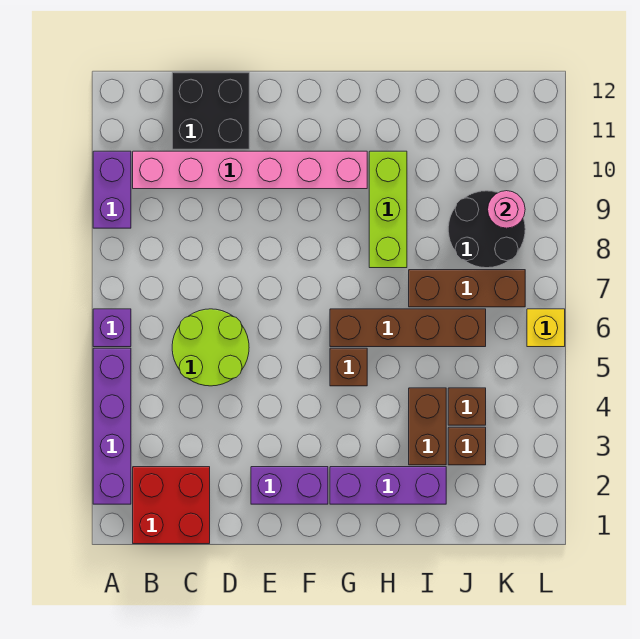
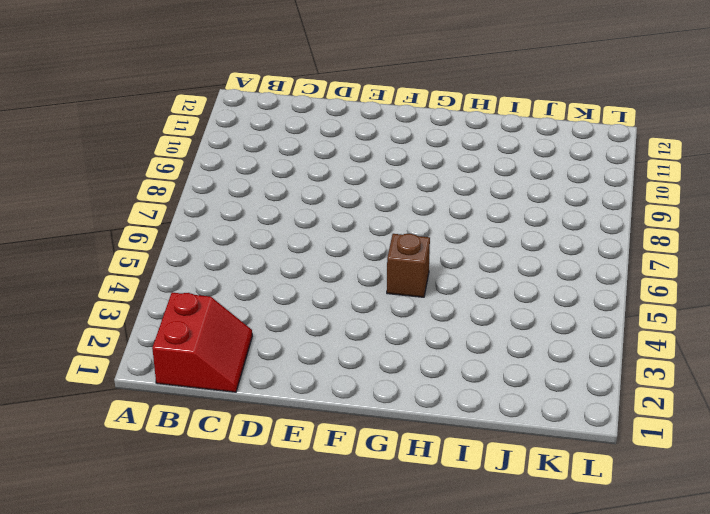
red 2x2 slope [152,292,252,392] -> red 2x2 brick [133,467,210,544]
none -> purple 1x4 brick [93,348,131,504]
none -> purple 1x1 brick [93,309,131,347]
none -> purple 1x2 brick [93,151,131,228]

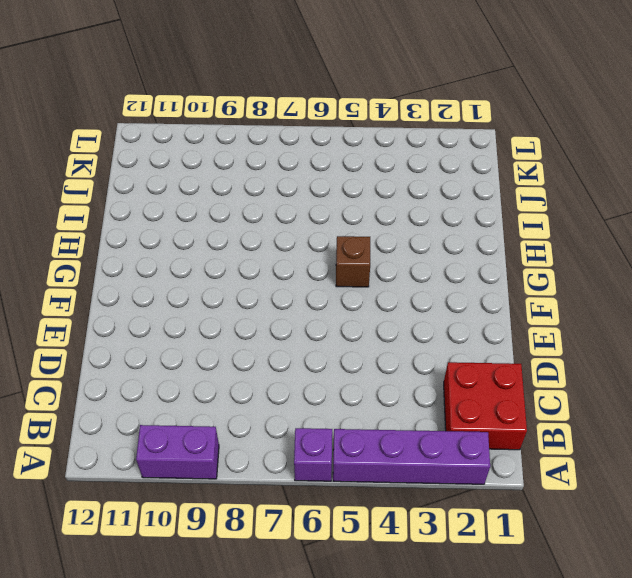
none -> pink 1x6 brick [133,151,367,189]
none -> lime 2x2 round brick [172,309,249,386]
none -> black 2x2 brick [172,72,249,149]

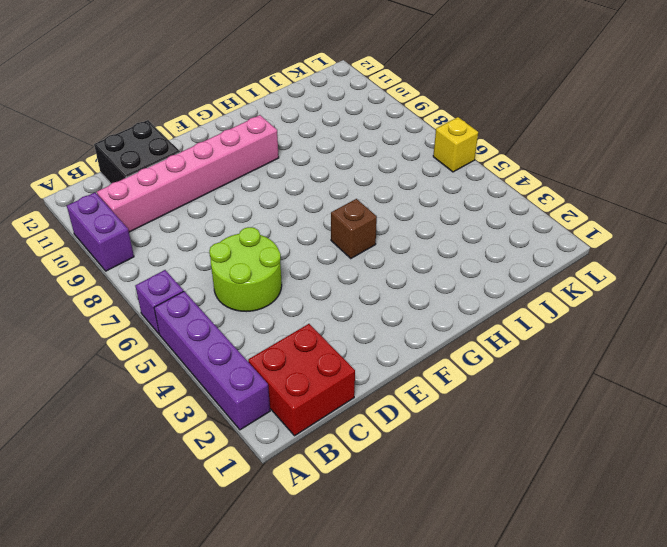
none -> purple 1x2 brick [251,467,328,504]
none -> purple 1x3 brick [330,467,446,504]
none -> brown 1x4 brick [330,309,486,347]

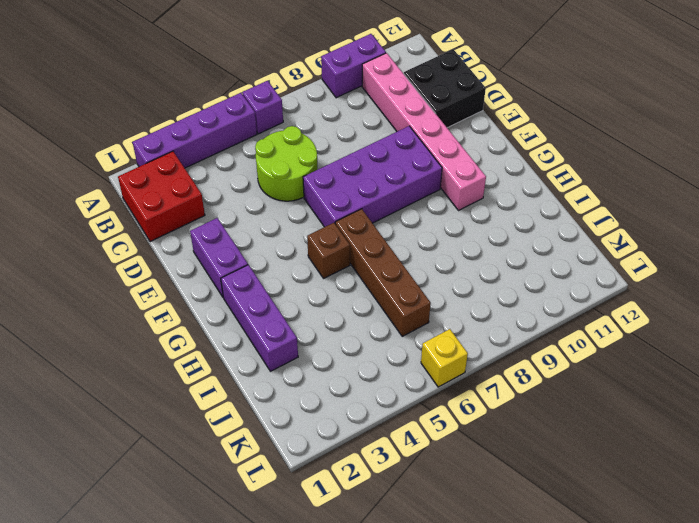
purple 2x4 brick [303,126,442,227] -> none
none -> lime 1x3 brick [369,151,407,268]
none -> brown 1x2 brick [409,388,446,465]
none -> brown 1x3 brick [409,270,525,307]

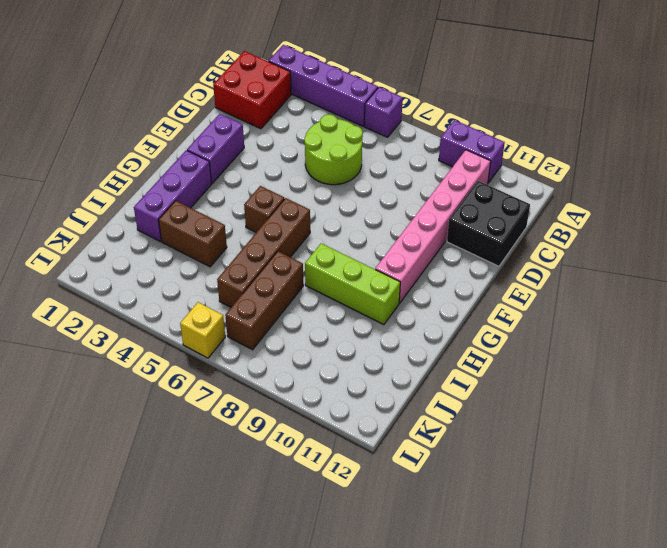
none -> brown 1x1 brick [448,427,486,465]
none -> brown 1x1 brick [448,388,486,425]
none -> black 2x2 round brick [448,191,525,268]

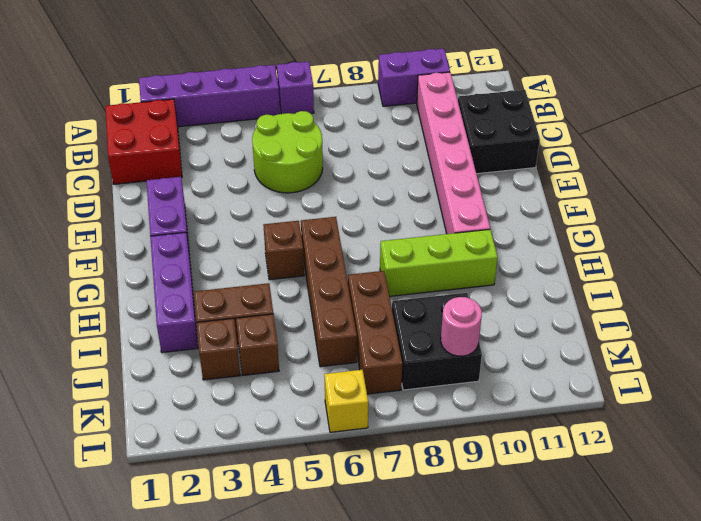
black 2x2 brick [392,293,482,390] -> black 2x2 round brick [448,191,525,268]

